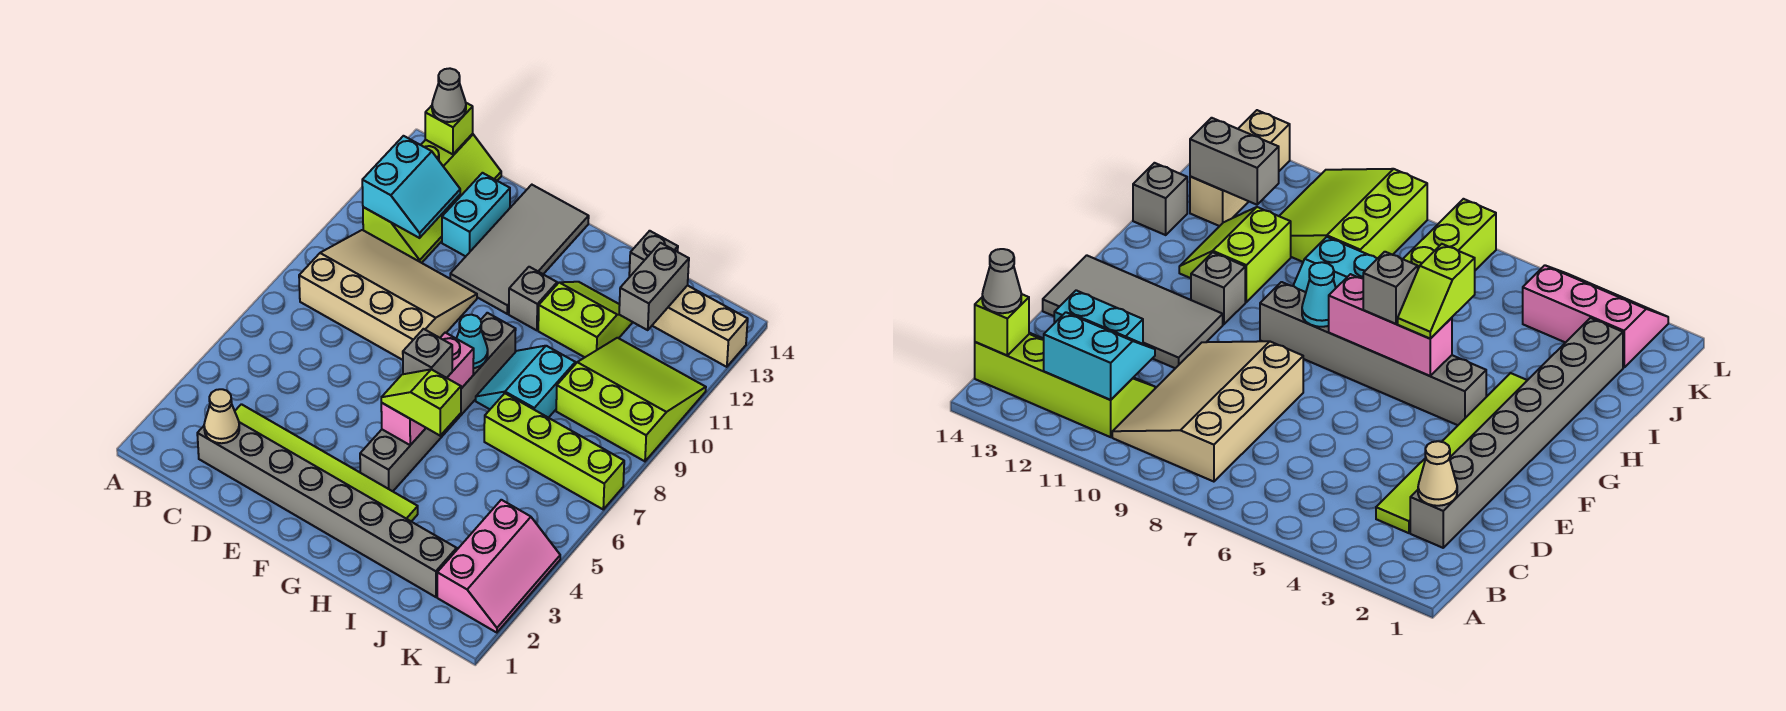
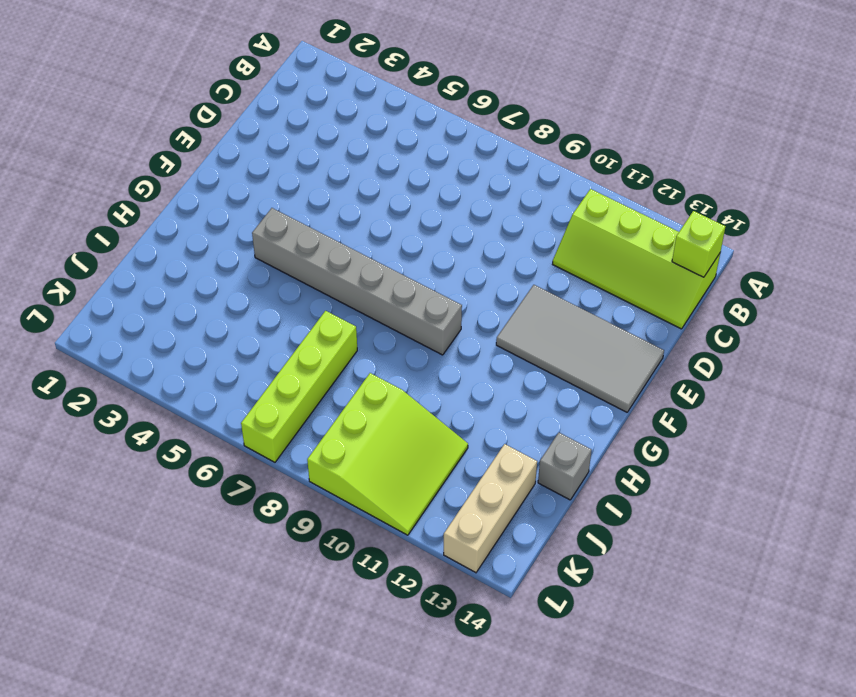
none -> tan 3x4 slope [299,230,477,360]
none -> grey 1x8 brick [197,422,457,597]
none -> lime 1x6 tile [235,404,418,522]

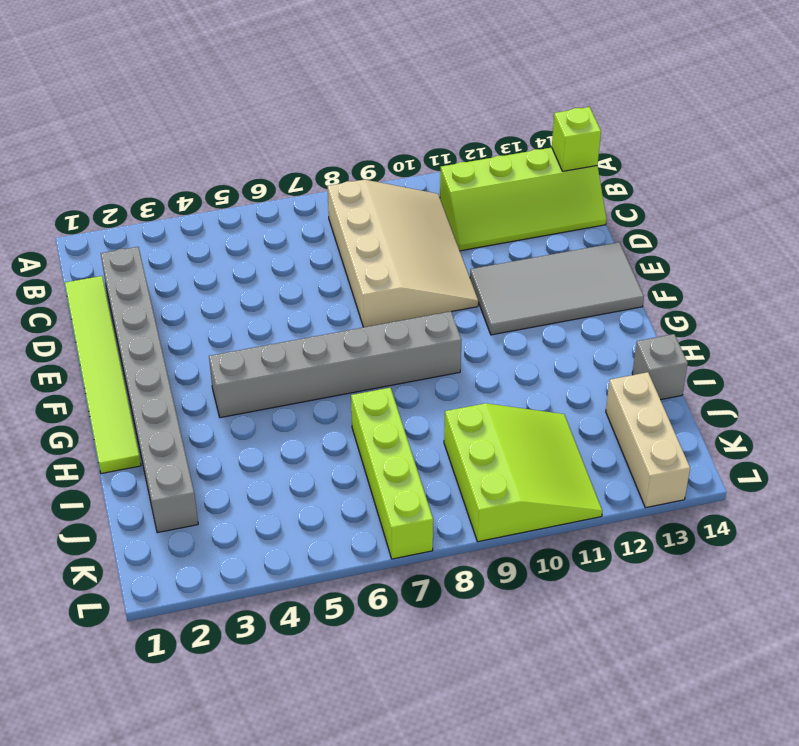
lime 1x6 tile [65,276,141,474] -> lime 1x6 tile moved to [235,404,418,522]
none -> cyan 1x2 brick [442,173,510,256]
none -> grey 1x1 brick [509,267,557,330]
none -> cyan 2x2 slope [476,346,575,418]

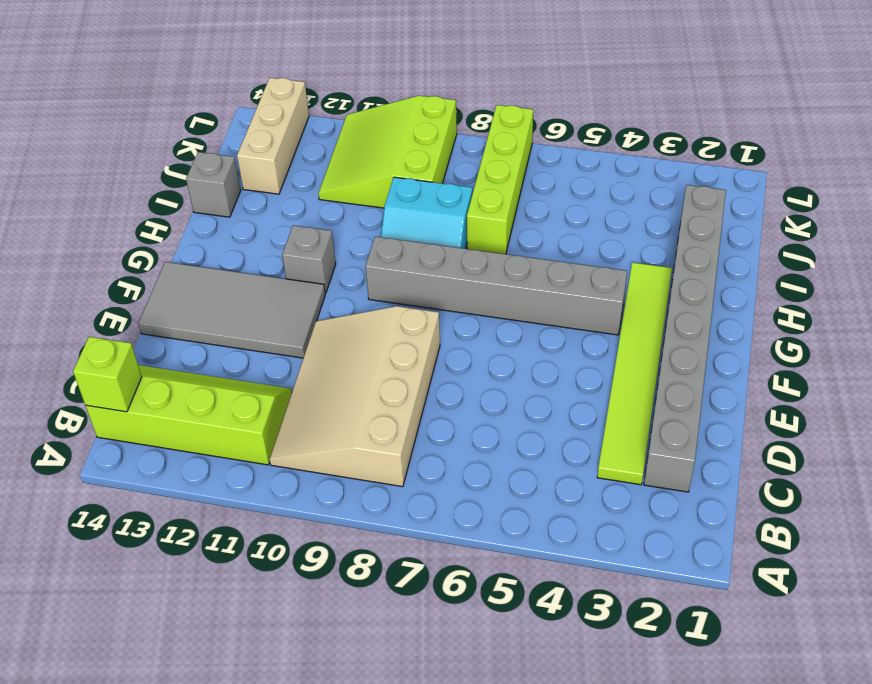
none -> cyan 1x2 brick [442,173,510,256]
none -> lime 2x2 slope [538,282,633,357]
none -> pink 2x3 slope [437,500,560,633]

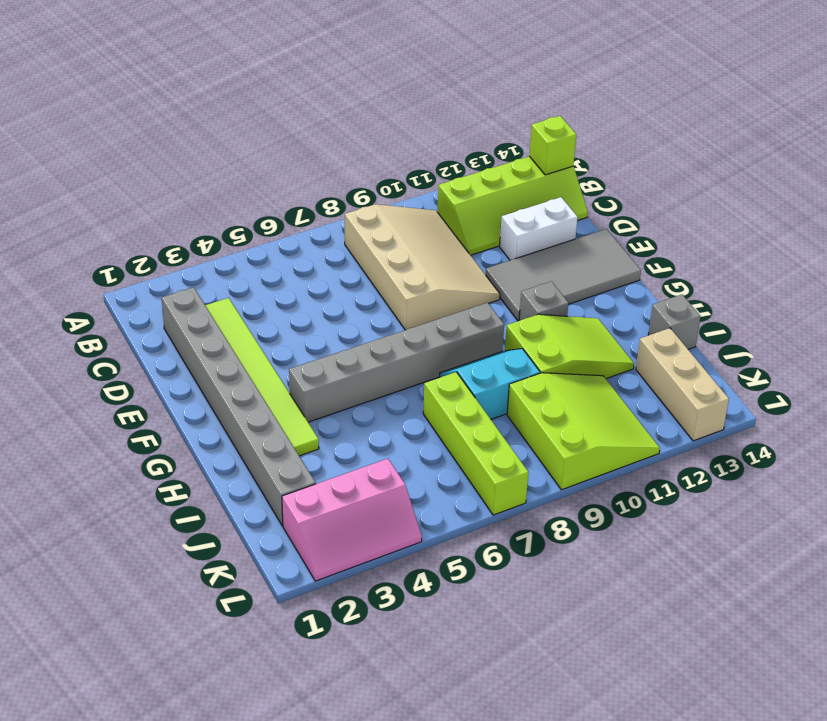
white 1x2 brick [500,197,578,260] -> cyan 1x2 brick [442,173,510,256]
lime 2x3 slope [505,314,634,379] -> lime 2x2 slope [538,282,633,357]
none -> cyan 2x2 slope [362,136,460,238]
none -> tan 1x1 cone [204,389,239,443]
none -> pink 1x3 brick [381,333,474,445]

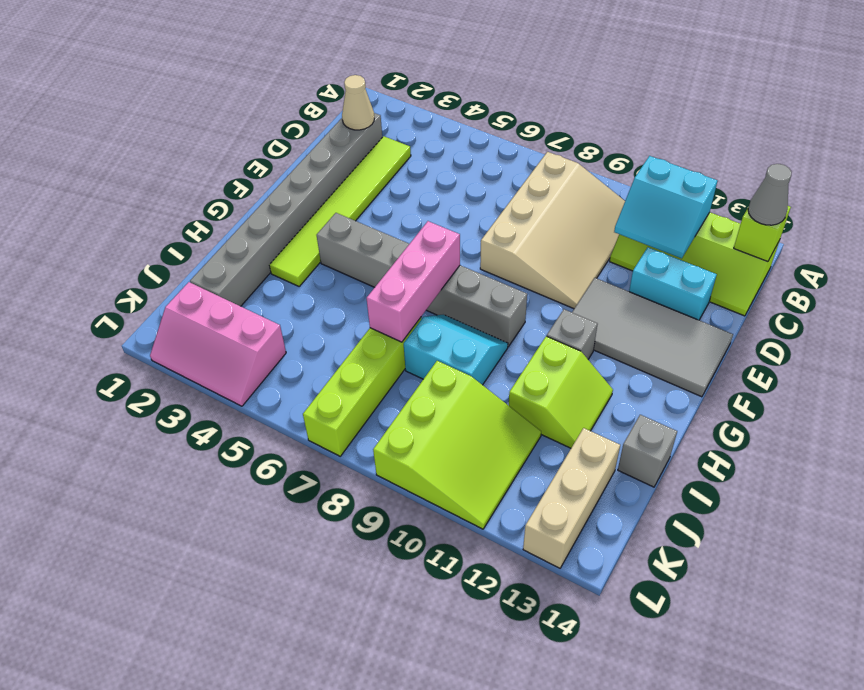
pink 1x3 brick [366,221,460,342] -> pink 1x3 brick turned to [381,333,474,445]
none -> cyan 1x1 cone [456,315,488,368]
none -> grey 1x2 brick [619,243,689,330]
none -> lime 1x2 slope [381,369,461,436]

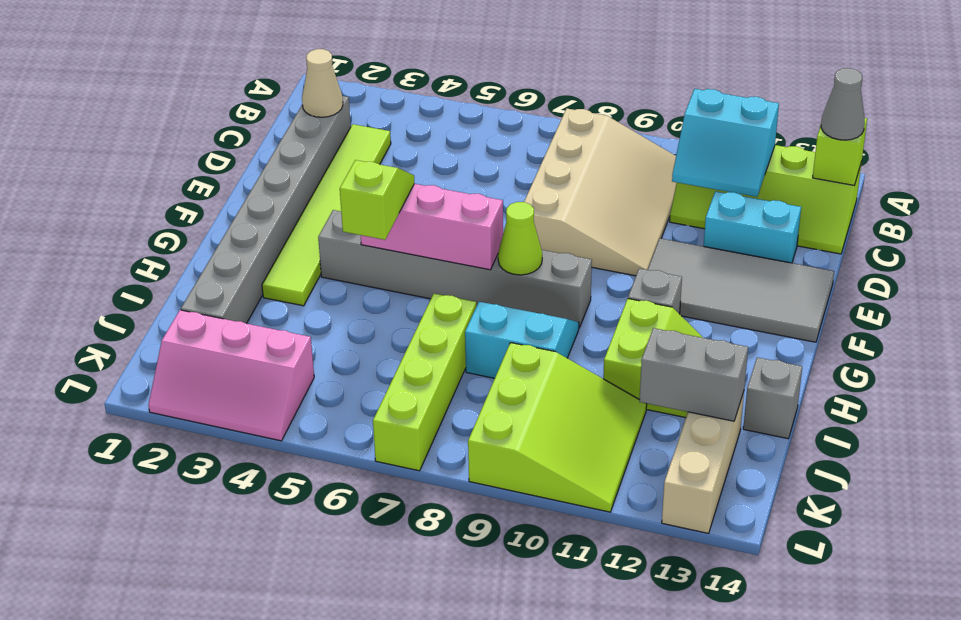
lime 1x1 cone [498,202,542,275] -> cyan 1x1 cone [456,315,488,368]
none -> grey 1x1 brick [403,329,452,378]

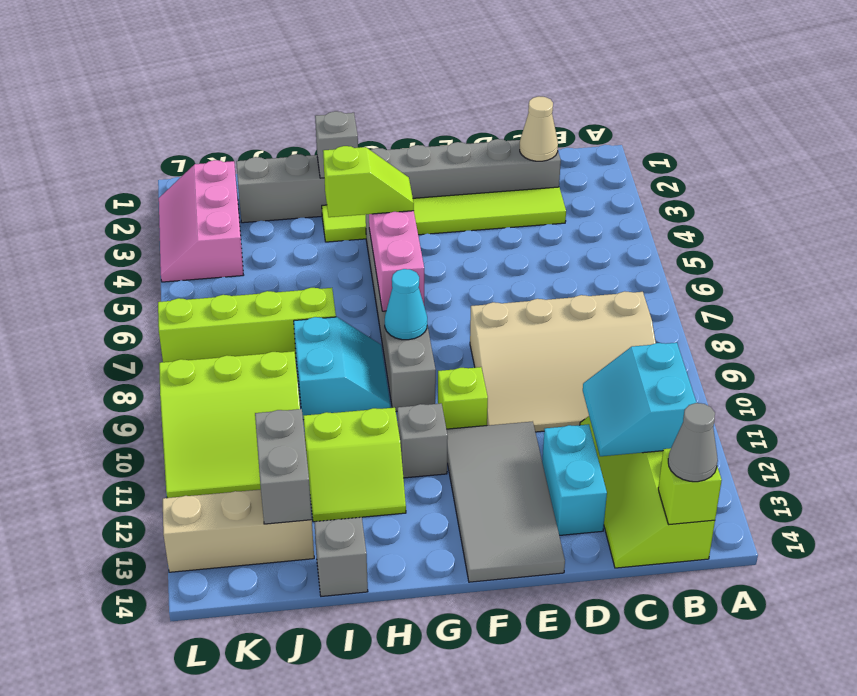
lime 1x1 brick [438,367,488,429] -> none
grey 1x1 brick [315,111,358,178] -> grey 1x1 brick moved to [403,329,452,378]

